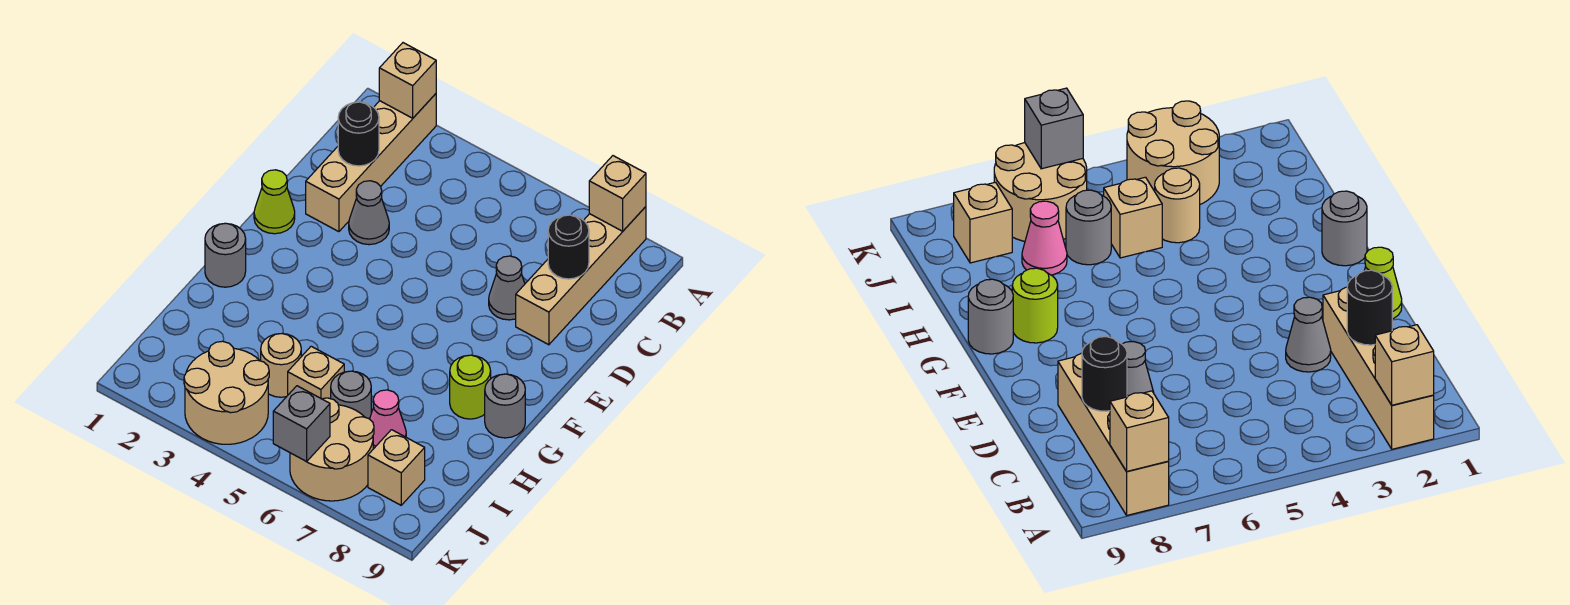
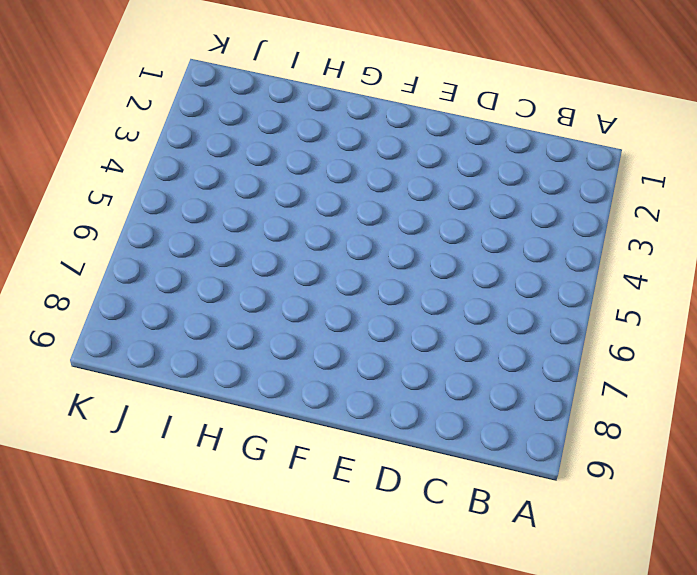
none -> tan 1x4 brick [306,94,436,232]
none -> tan 1x4 brick [516,207,646,345]
none -> grey 1x1 cone [349,181,389,245]

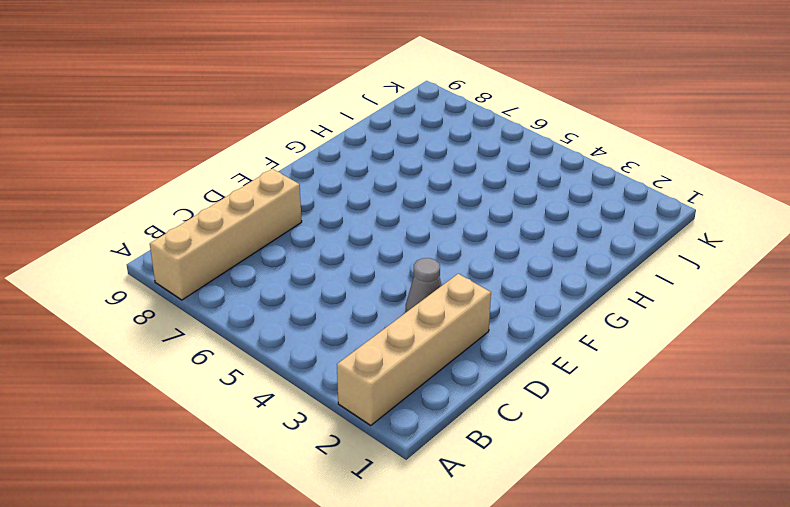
none -> grey 1x1 cone [489,256,525,320]
none -> lime 1x1 cone [254,170,295,234]
none -> grey 1x1 round brick [205,223,246,287]

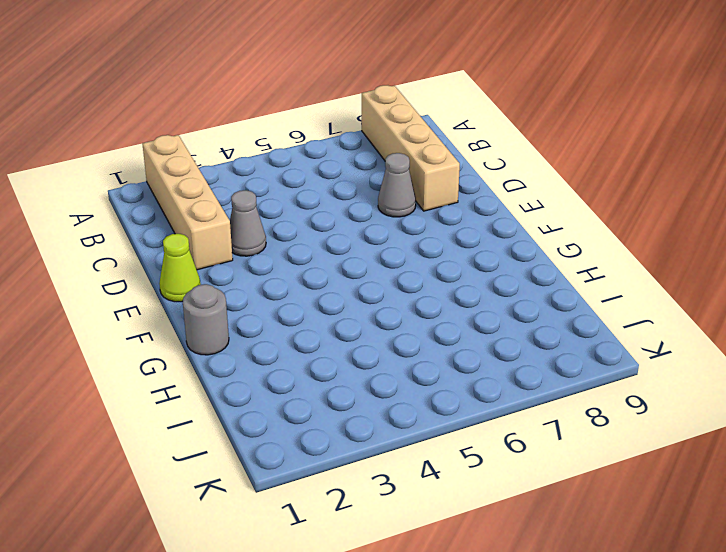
none -> lime 1x1 round brick [450,355,491,419]
none -> grey 1x1 round brick [485,374,525,438]
none -> tan 1x1 round brick [261,333,301,397]

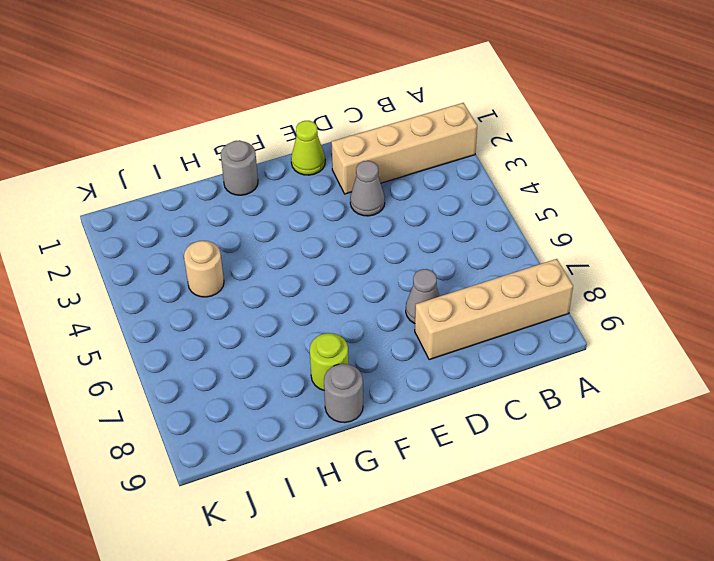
none -> tan 1x1 brick [288,346,344,399]
none -> grey 1x1 round brick [331,371,371,419]
none -> pink 1x1 cone [370,390,406,449]

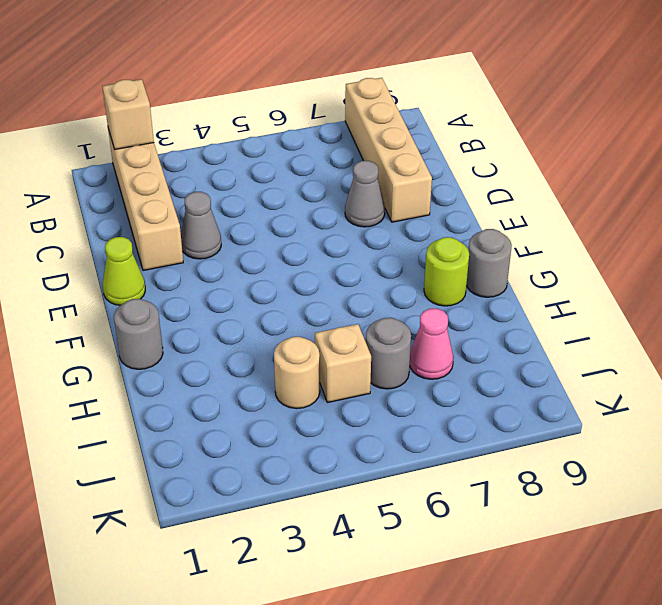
none -> tan 2x2 round brick [184,341,269,444]
none -> tan 2x2 round brick [290,398,374,501]
none -> tan 1x1 brick [368,430,425,505]

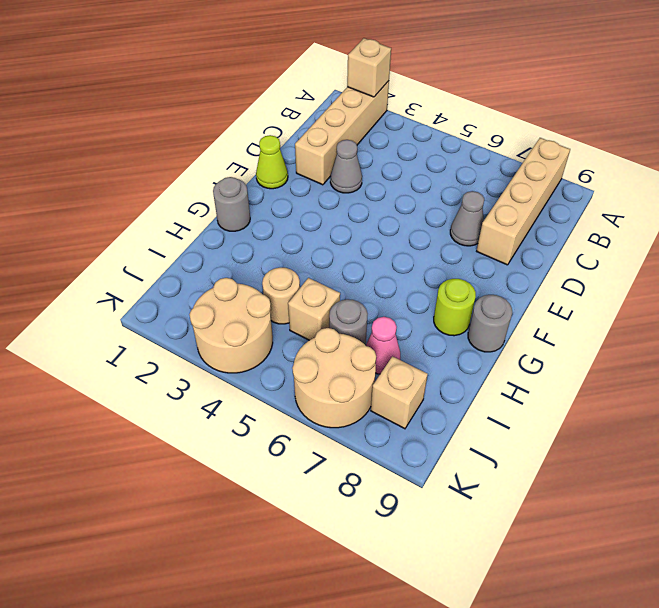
none -> tan 1x1 brick [589,156,646,231]
none -> black 1x1 round brick [338,102,379,166]
none -> black 1x1 round brick [548,215,589,279]

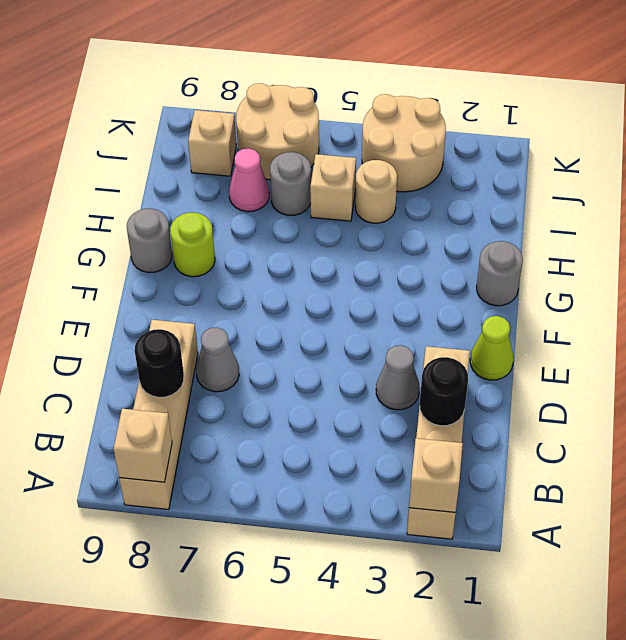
none -> grey 1x1 brick [273,386,330,462]

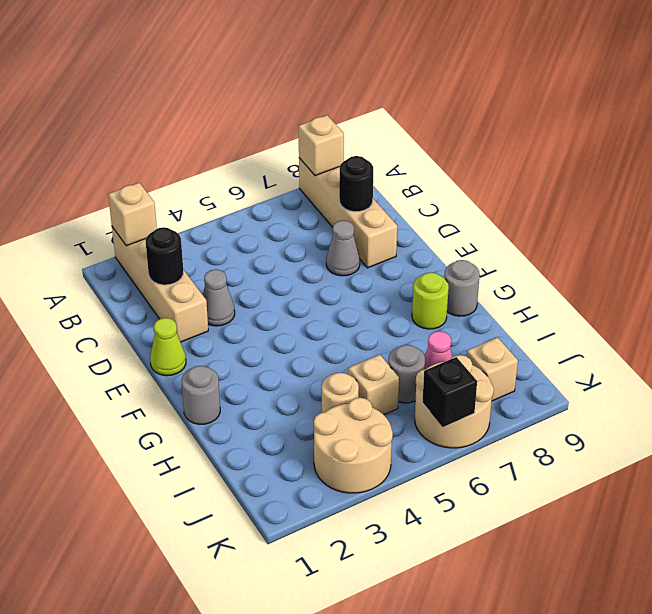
black 1x1 brick [422,357,477,427] -> grey 1x1 brick [273,386,330,462]

